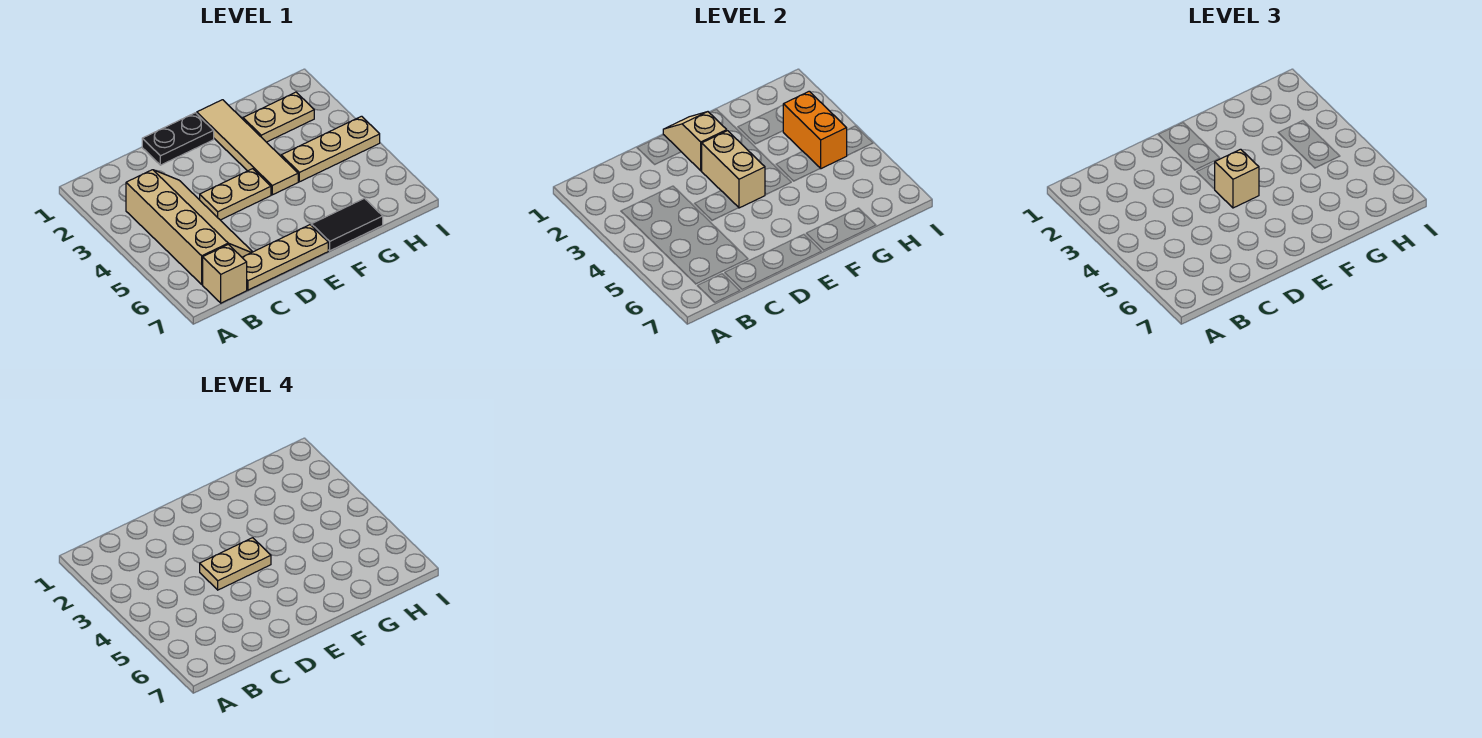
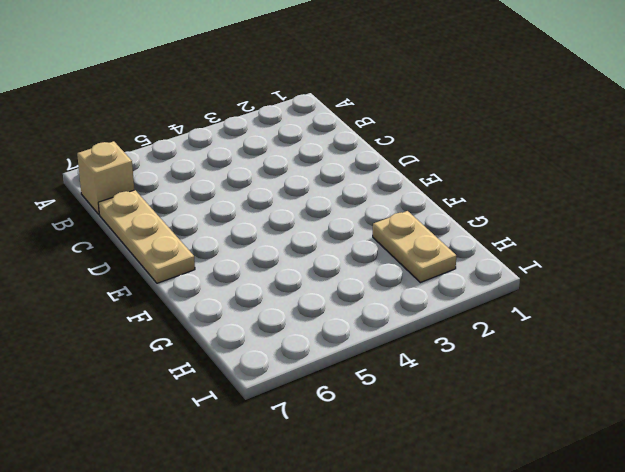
none -> tan 2x4 slope [126,170,252,284]
none -> black 1x2 plate [142,113,214,165]
none -> tan 1x2 plate [200,169,271,220]

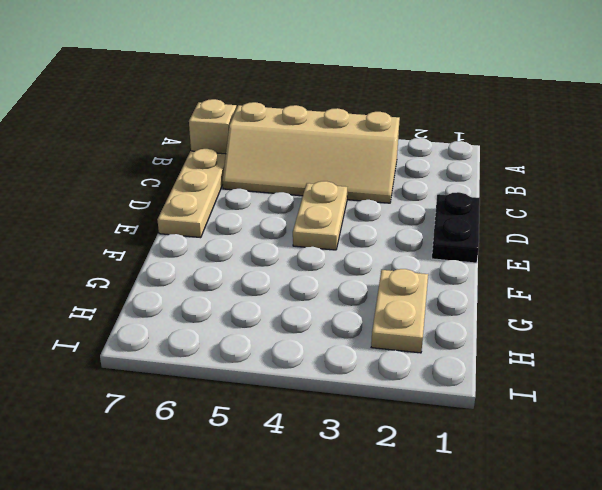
none -> tan 1x4 tile [197,100,298,195]
none -> black 1x2 tile [311,198,383,251]
none -> tan 1x3 plate [281,116,380,182]

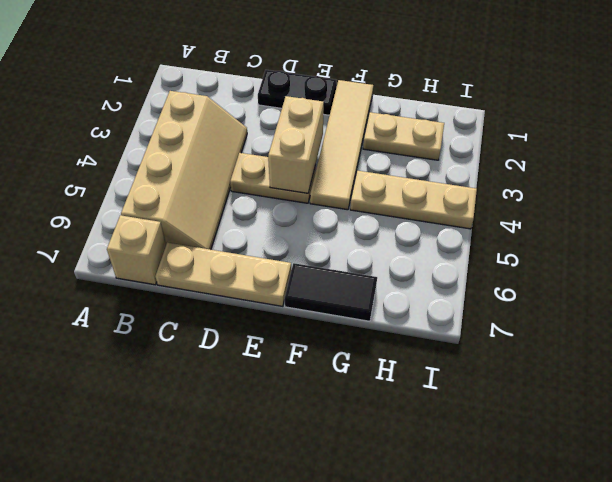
none -> tan 1x2 slope [663,112,727,171]
none -> orange 1x2 brick [783,91,847,169]
none -> tan 1x1 brick [1215,149,1259,208]

